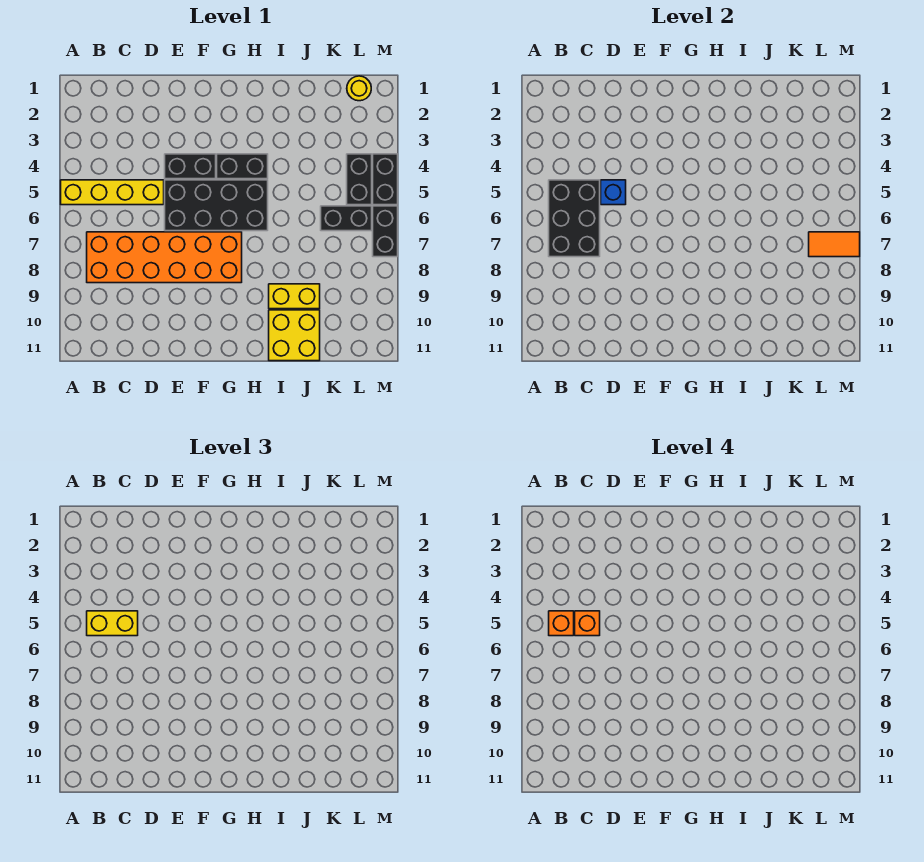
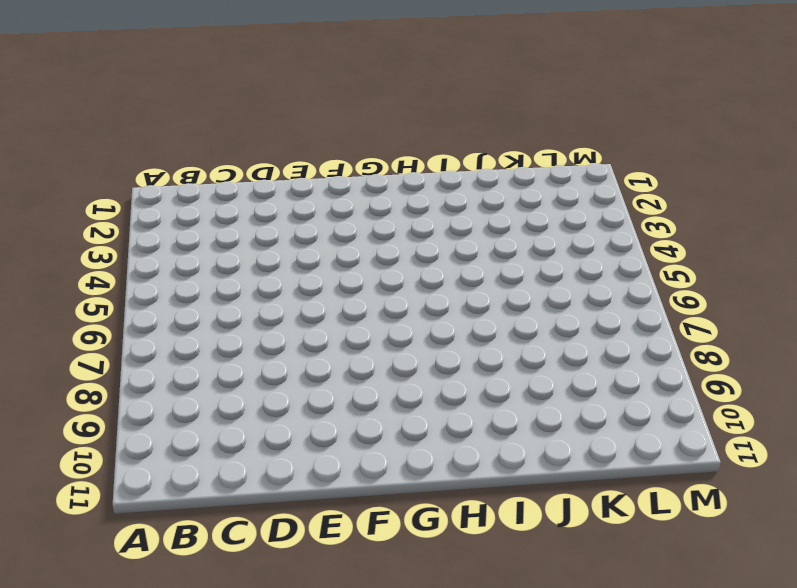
none -> yellow 1x4 brick [61,180,164,205]
none -> orange 2x6 brick [87,232,242,283]
none -> black 1x2 brick [165,154,216,179]

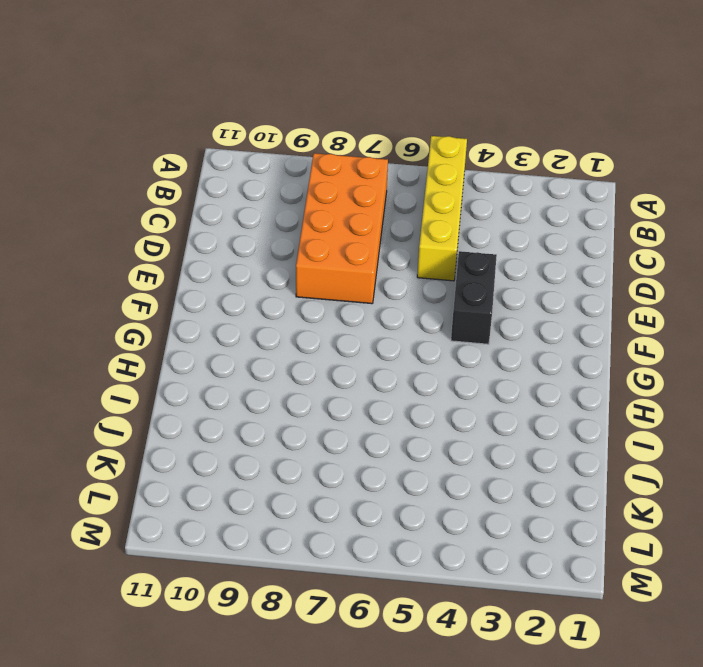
orange 2x4 brick [296,153,388,304] -> orange 2x6 brick [87,232,242,283]
none -> black 2x4 brick [165,180,268,231]
none -> black 1x2 brick [217,154,268,179]
none -> yellow 1x2 brick [269,284,320,309]

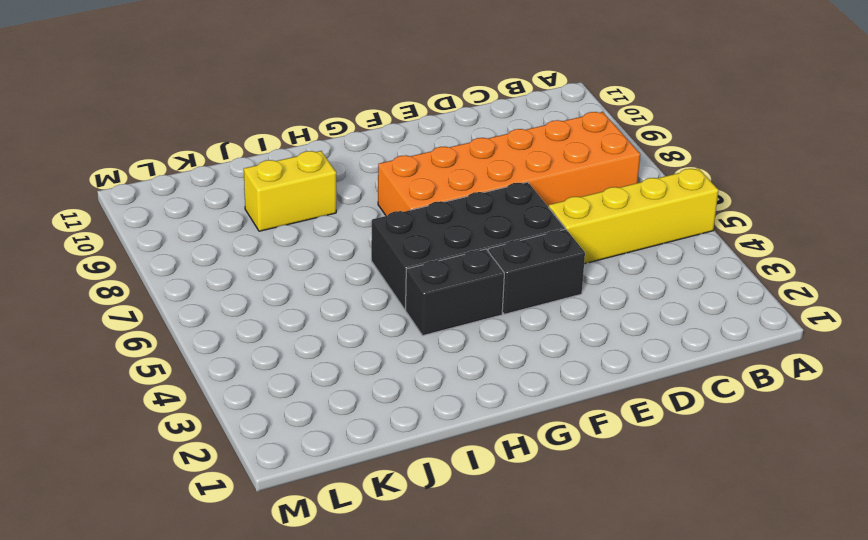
none -> yellow 2x2 brick [269,310,320,361]
none -> black 1x2 brick [321,206,372,231]
none -> yellow 1x1 round brick [347,76,371,101]

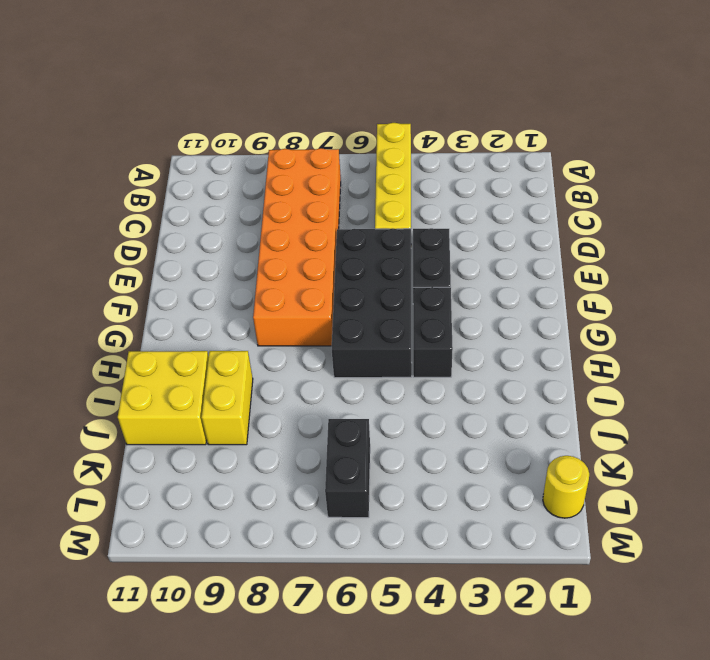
none -> black 1x2 brick [347,154,372,205]
none -> black 1x2 brick [373,154,398,205]
none -> black 1x2 brick [373,206,398,257]

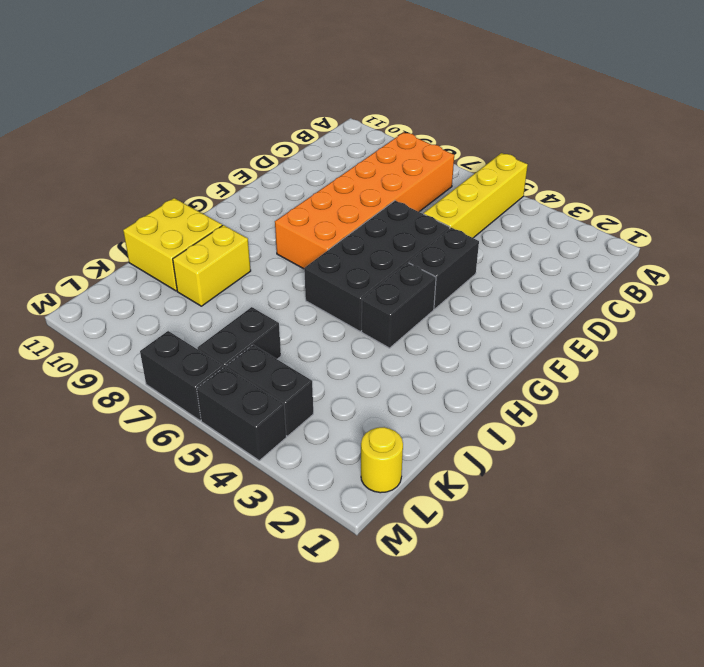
none -> black 2x3 brick [549,180,600,257]
none -> blue 1x1 brick [601,180,626,205]
none -> orange 1x2 tile [809,232,860,257]

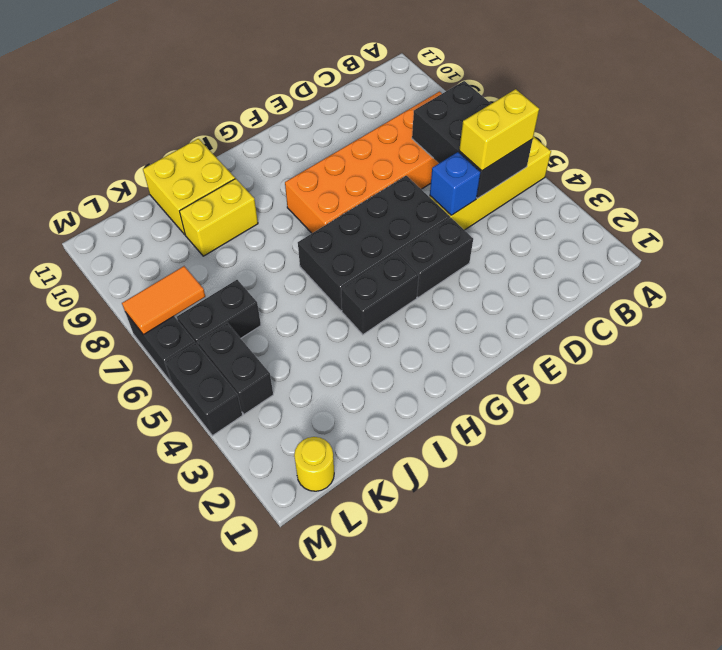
none -> orange 1x1 brick [549,611,574,636]
none -> orange 1x1 brick [575,611,600,636]

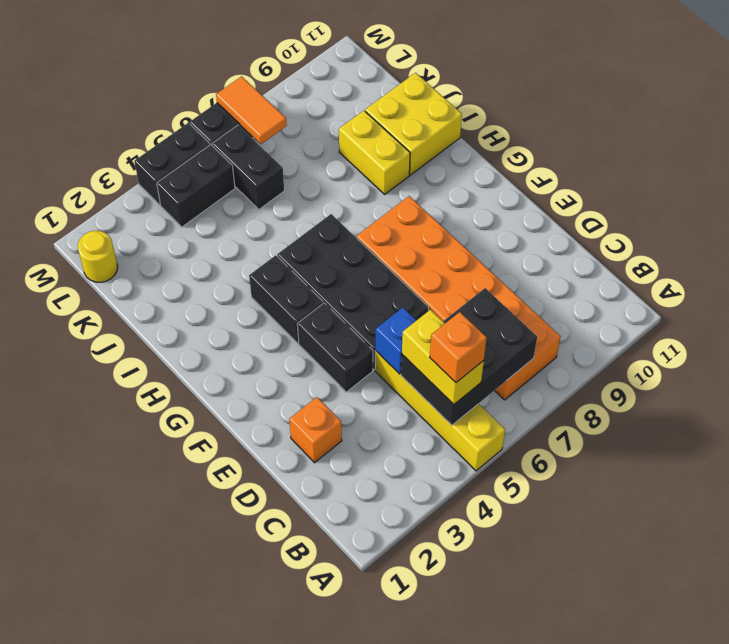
orange 1x1 brick [289,397,342,463] -> orange 1x1 brick moved to [575,611,600,636]

